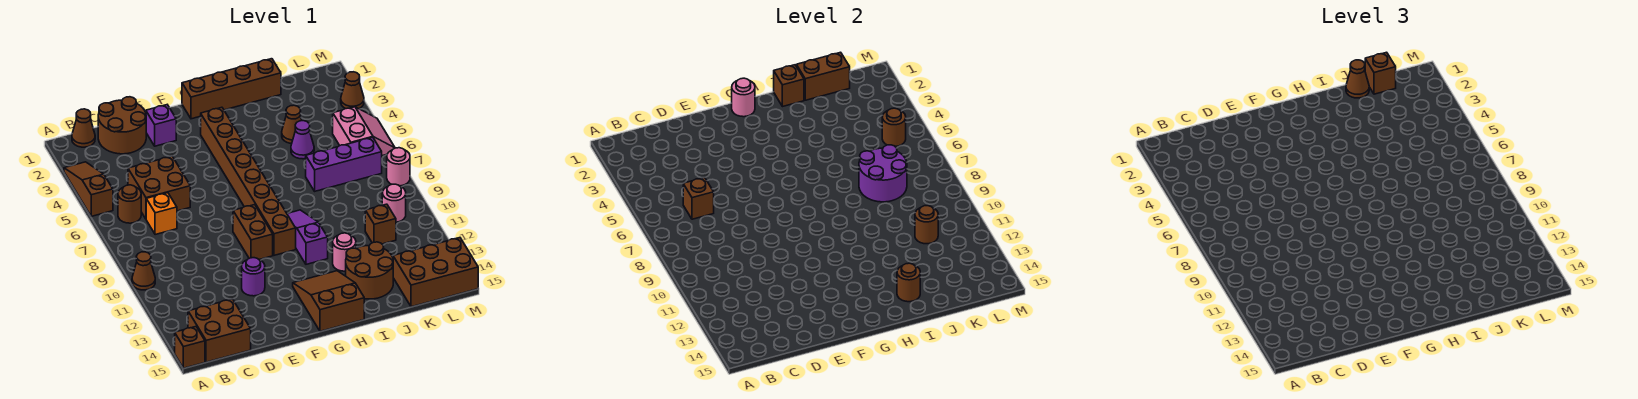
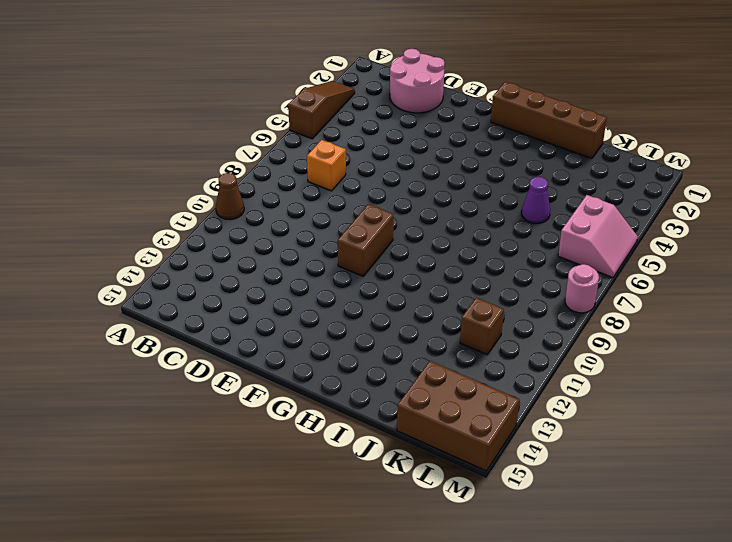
pink 2x2 round brick [390,49,445,113] -> brown 2x2 round brick [98,97,146,154]
none -> brown 1x1 brick [175,327,205,368]
none -> brown 1x1 cone [72,109,95,147]
none -> brown 1x1 round brick [118,185,141,223]
none -> brown 2x2 brick [188,299,251,362]

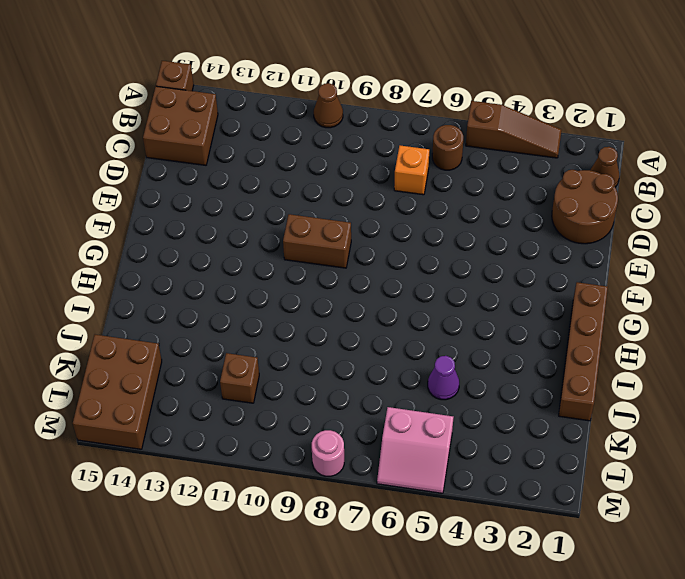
none -> brown 2x2 brick [128,156,190,219]
none -> purple 1x1 brick [146,105,176,146]
none -> purple 1x1 round brick [242,258,265,296]
none -> brown 1x8 brick [201,107,296,255]

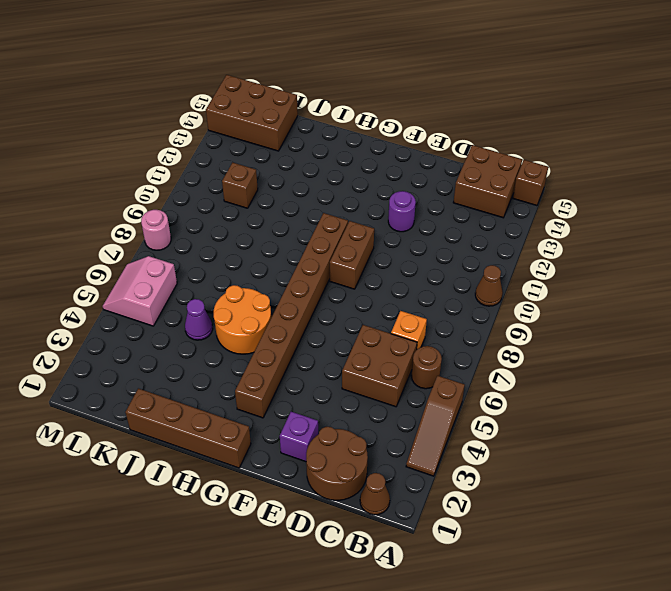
orange 2x2 round brick [214,285,271,354] -> none
none -> brown 2x3 slope [293,271,364,331]
none -> purple 1x3 slope [287,210,328,264]
none -> pink 1x1 round brick [333,233,356,271]
none -> brown 2x2 round brick [346,242,393,299]

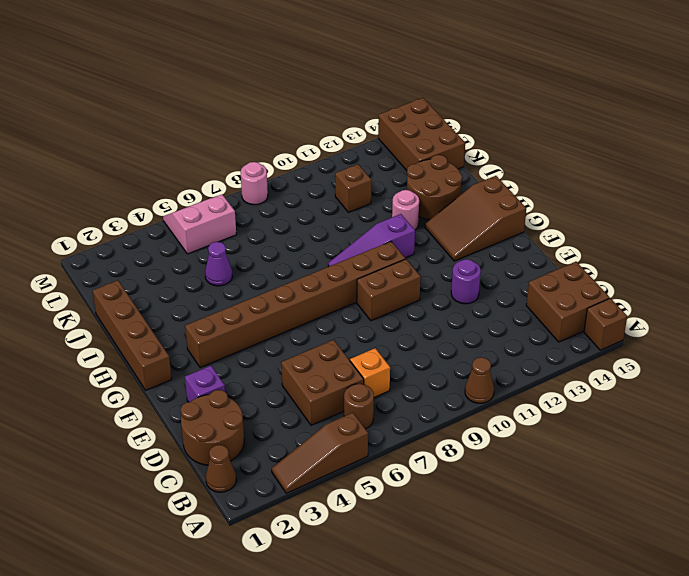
none -> brown 1x1 cone [282,105,302,144]
none -> purple 1x3 brick [306,137,382,191]
none -> pink 1x1 round brick [382,184,406,222]
none -> brown 1x1 cone [341,72,364,109]

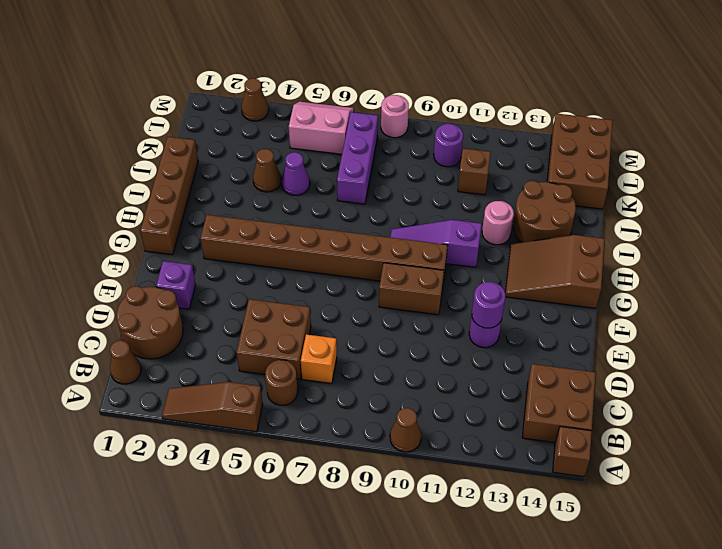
purple 1x1 round brick [472,282,506,328] -> none
purple 1x1 round brick [434,124,463,167] -> pink 1x1 round brick [382,184,406,222]
none -> brown 1x1 brick [683,177,714,219]
none -> pink 1x1 round brick [732,78,755,117]
none -> brown 1x1 brick [774,65,804,107]
none -> brown 1x1 round brick [897,263,920,302]

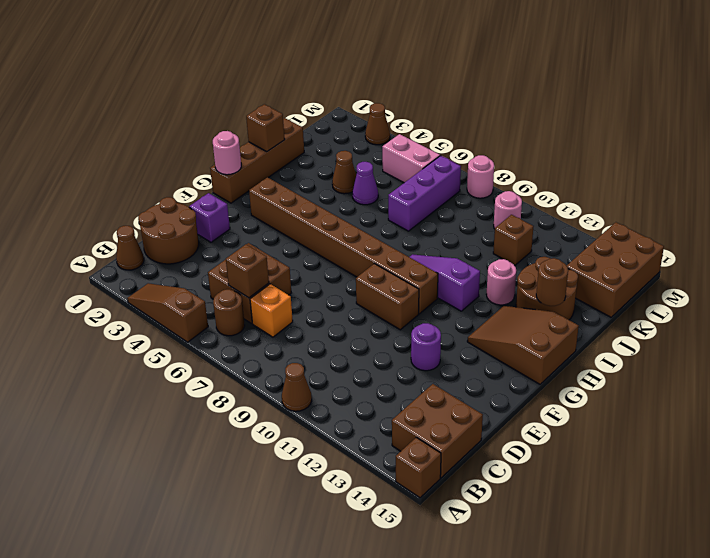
none -> brown 1x2 brick [796,52,850,100]
none -> purple 2x2 round brick [859,145,907,202]
none -> brown 1x1 round brick [915,206,938,244]
none -> brown 1x1 round brick [882,108,906,146]

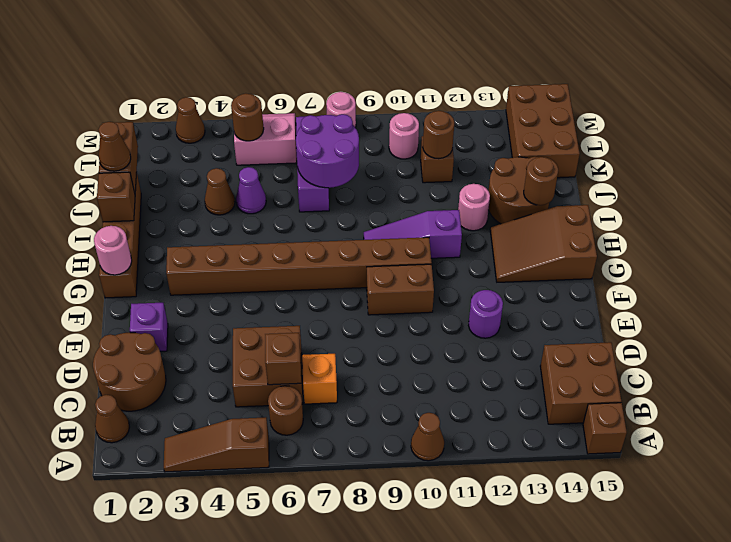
none -> brown 1x1 brick [1365,52,1396,94]

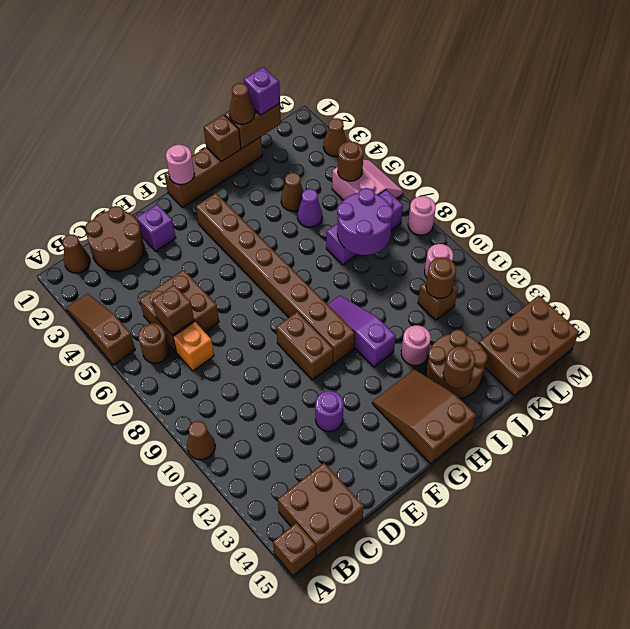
purple 1x1 brick [244,67,280,115] -> brown 1x1 brick [1365,52,1396,94]

